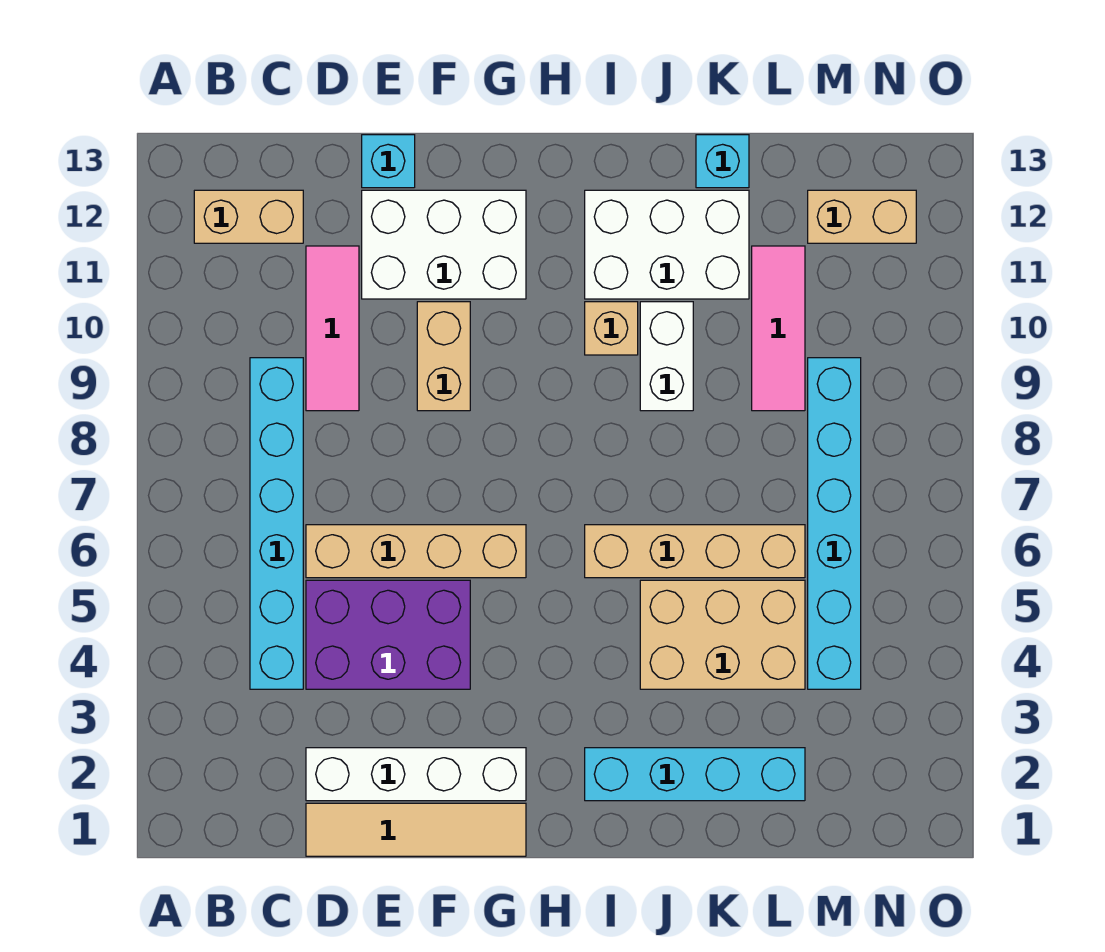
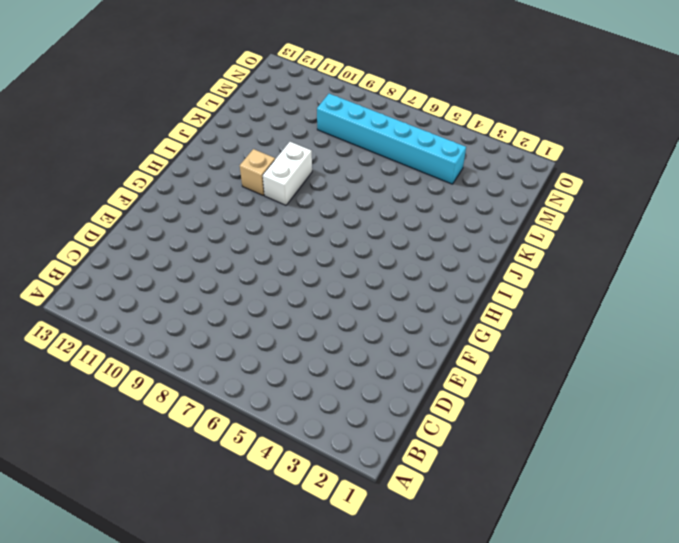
white 1x2 brick [263,142,312,205] -> white 1x2 brick turned to [640,302,693,411]
none -> tan 1x2 brick [194,190,303,243]
none -> cyan 1x6 brick [250,358,303,689]
none -> tan 1x4 tile [306,803,526,856]

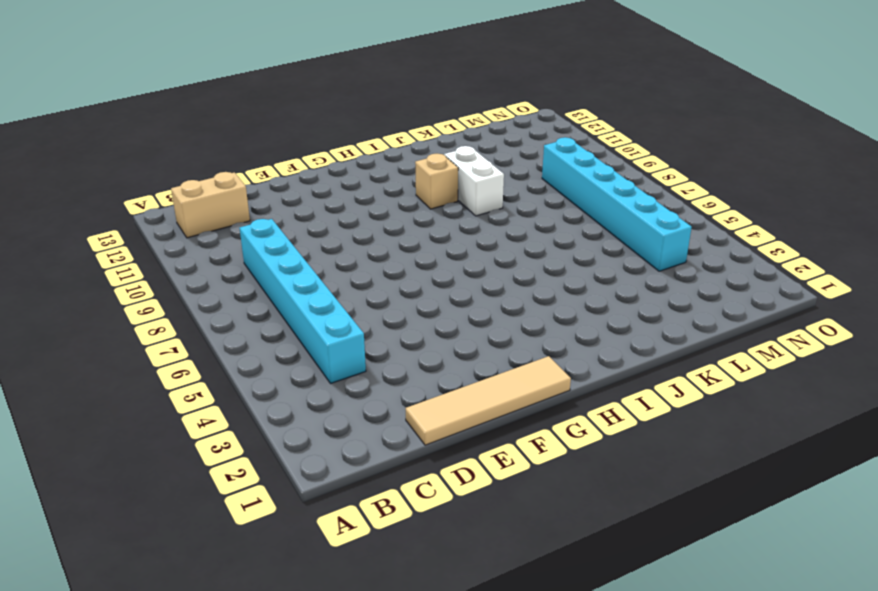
none -> white 1x4 brick [306,748,526,801]
none -> purple 2x3 brick [306,580,470,689]
none -> tan 1x4 brick [306,525,526,578]

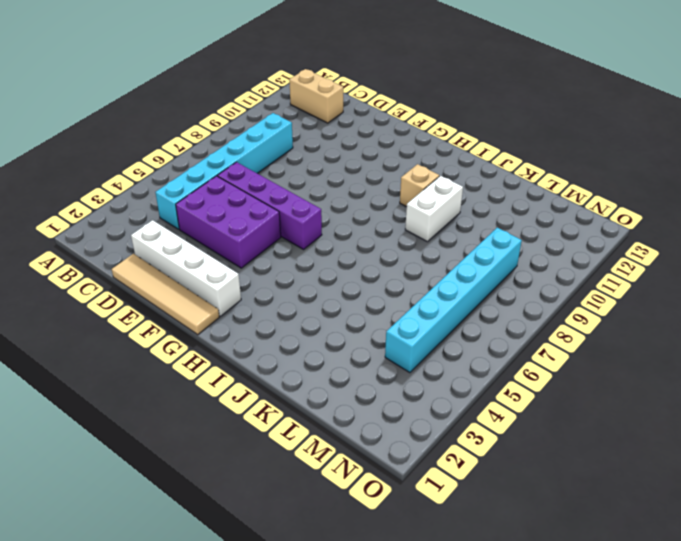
purple 1x4 brick [218,162,322,249] -> tan 1x4 brick [306,525,526,578]
none -> pink 1x3 tile [306,246,359,411]
none -> white 2x3 brick [362,190,526,299]
none -> cyan 1x1 brick [362,135,415,188]

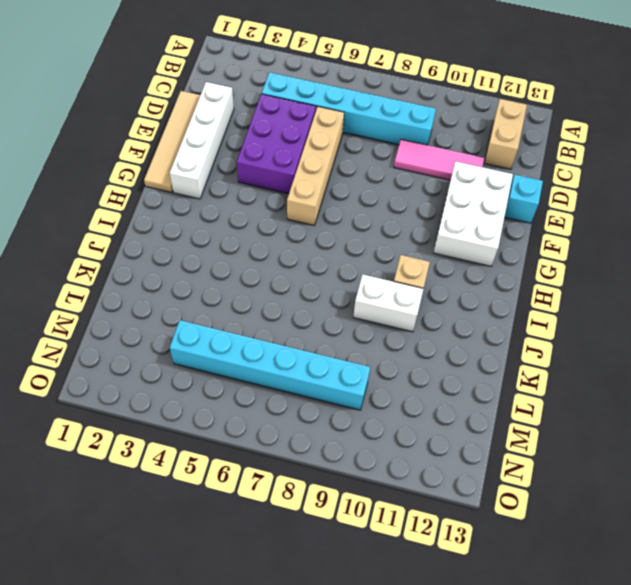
none -> tan 1x2 brick [417,302,470,411]
none -> cyan 1x4 brick [585,748,805,801]
none -> tan 1x4 brick [585,525,805,578]

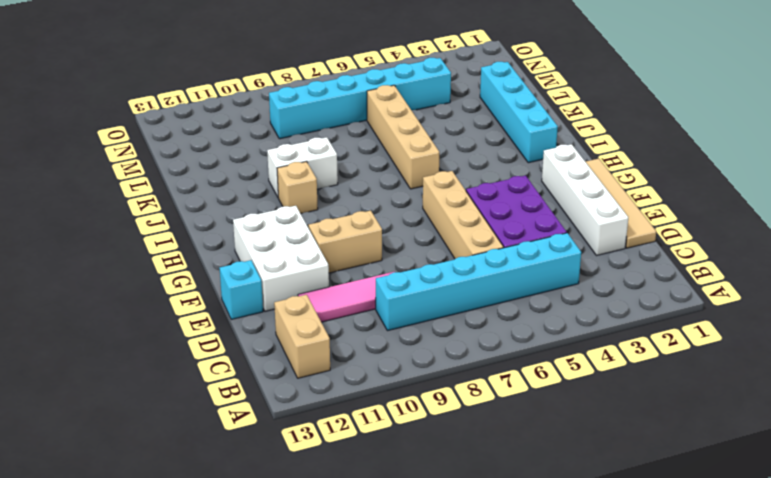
none -> white 2x3 brick [585,190,749,299]
none -> tan 2x3 brick [640,580,805,689]
none -> cyan 1x1 brick [696,135,749,188]

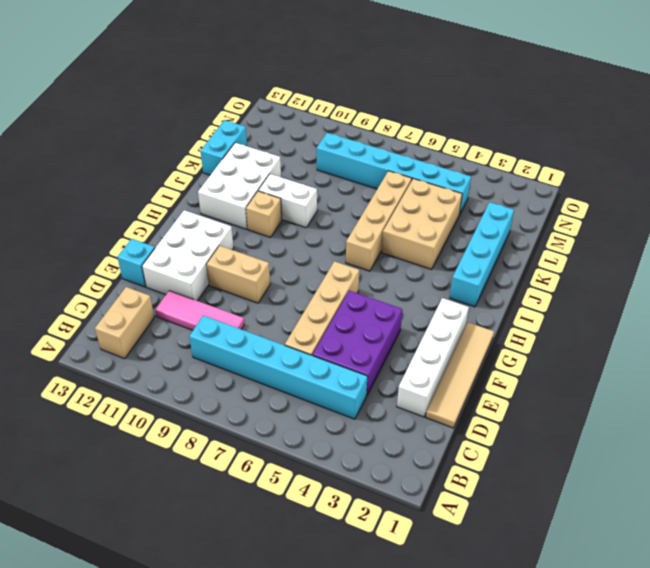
cyan 1x2 brick [201,120,247,175] -> cyan 1x1 brick [696,135,749,188]
none -> pink 1x3 tile [752,246,805,411]
none -> tan 1x2 brick [808,190,916,243]

